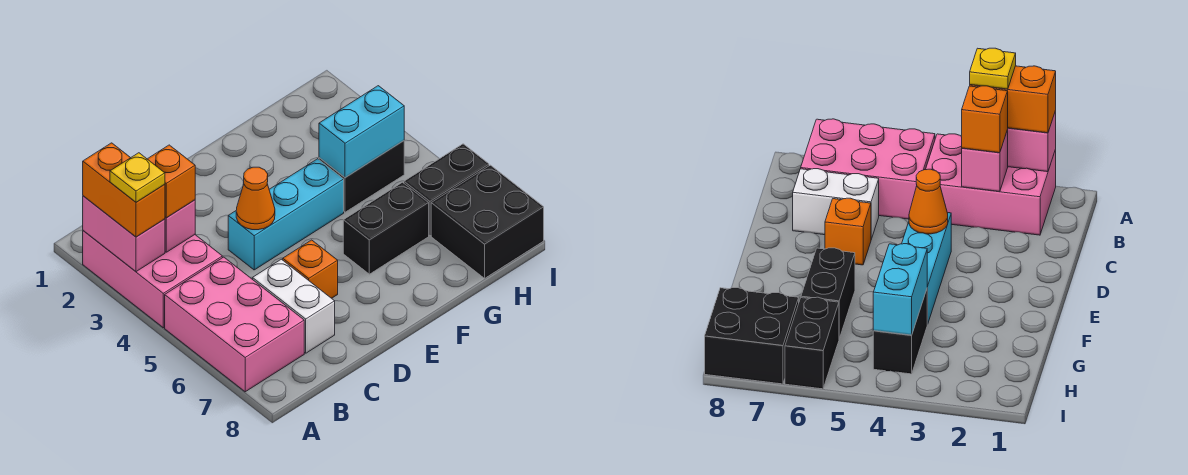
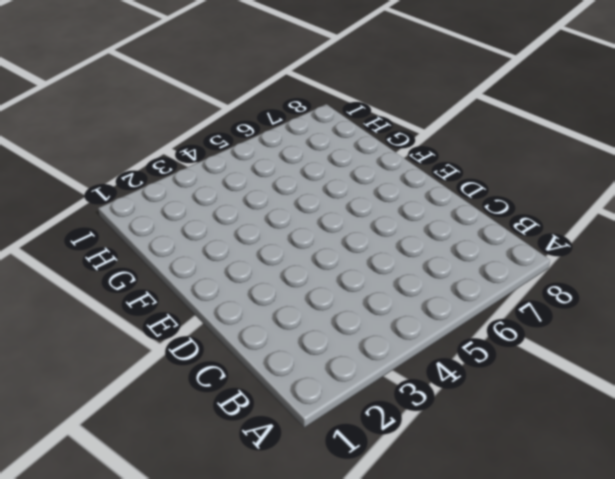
none -> pink 2x3 brick [83,231,222,328]
none -> pink 2x3 brick [165,257,304,392]
none -> white 1x2 brick [253,259,335,353]

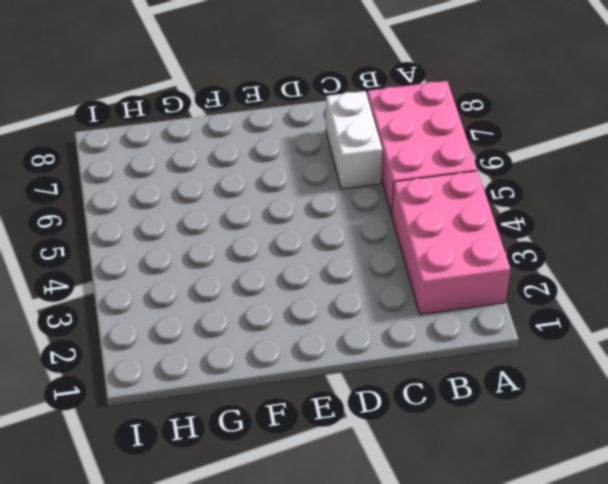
none -> cyan 1x3 brick [228,159,344,270]
none -> orange 1x1 brick [283,240,338,298]
none -> black 1x2 brick [343,182,429,274]

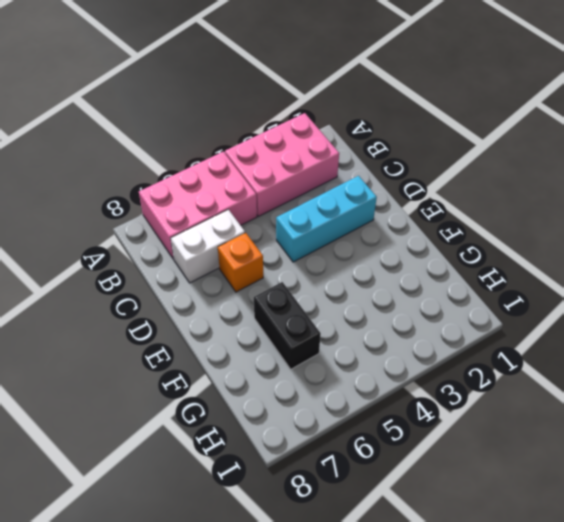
cyan 1x3 brick [276,176,377,262] -> cyan 1x3 brick turned to [228,159,344,270]
none -> black 1x2 brick [319,141,404,212]
none -> black 1x2 brick [404,144,489,236]
none -> black 2x2 brick [431,165,544,278]

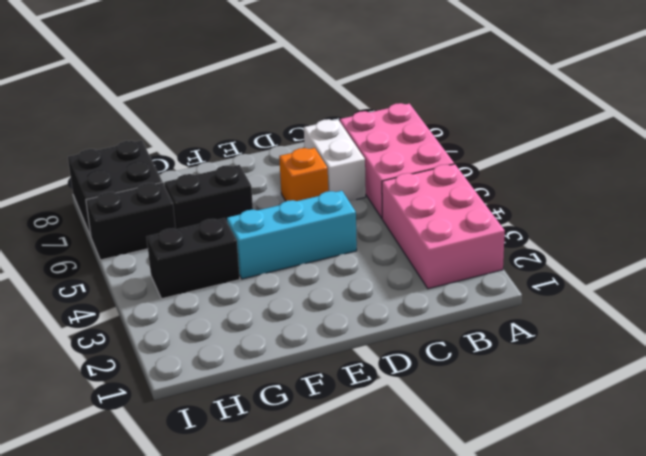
none -> pink 1x2 brick [83,196,165,272]
none -> pink 1x1 brick [165,200,195,252]
none -> orange 1x1 cone [236,167,275,230]

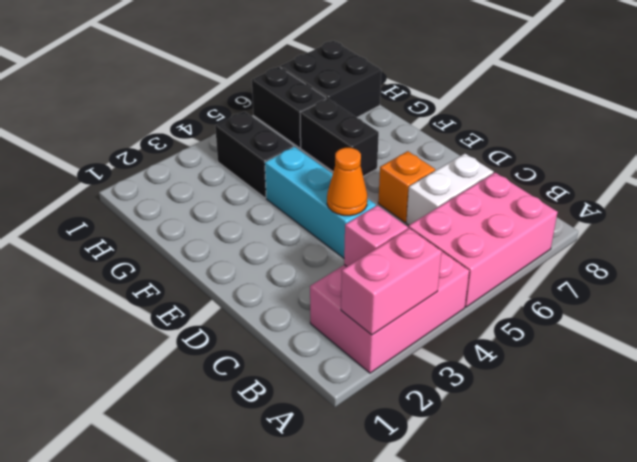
none -> cyan 1x2 brick [319,86,404,178]
none -> orange 1x2 brick [83,143,165,237]
none -> orange 1x1 brick [148,145,195,218]

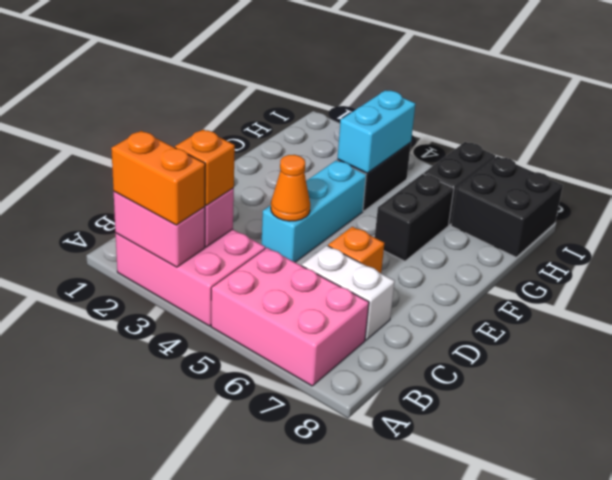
none -> yellow 1x1 plate [110,153,165,202]

